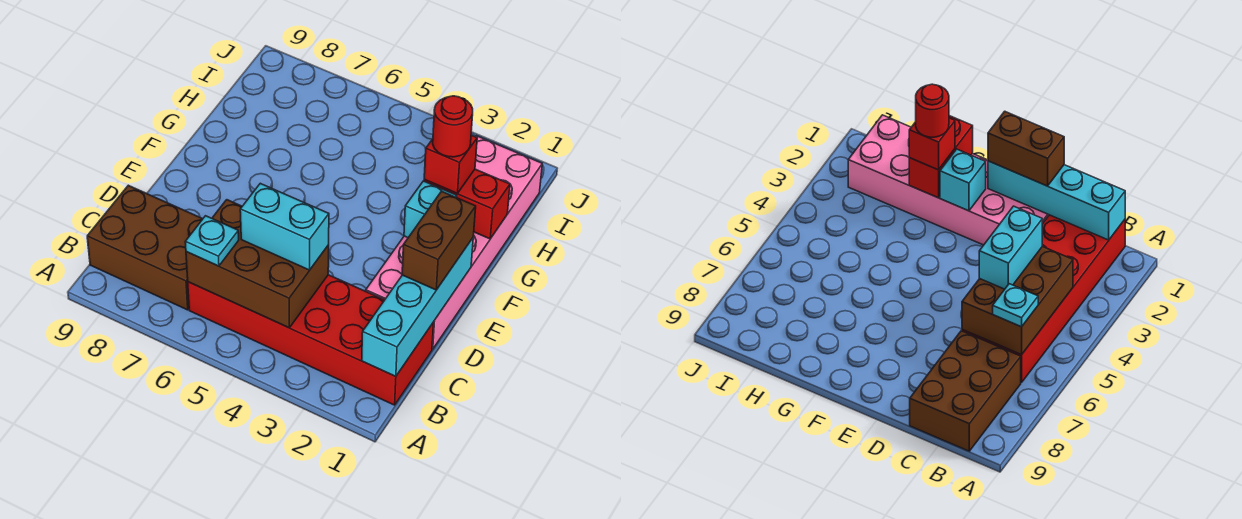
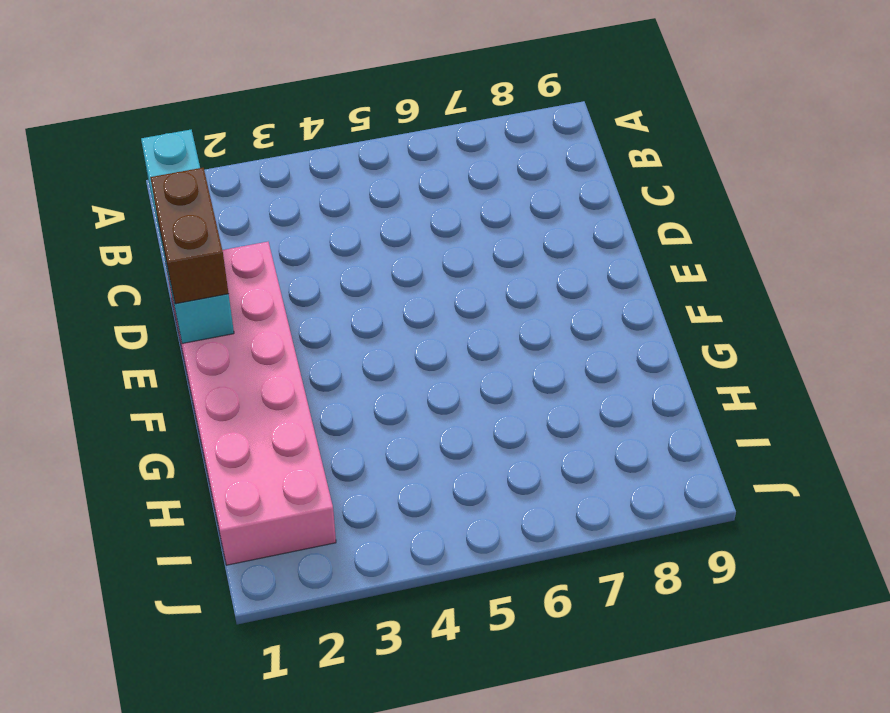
none -> red 2x6 brick [188,275,434,405]
none -> brown 2x3 brick [87,185,202,310]
none -> brown 2x3 brick [186,200,329,328]

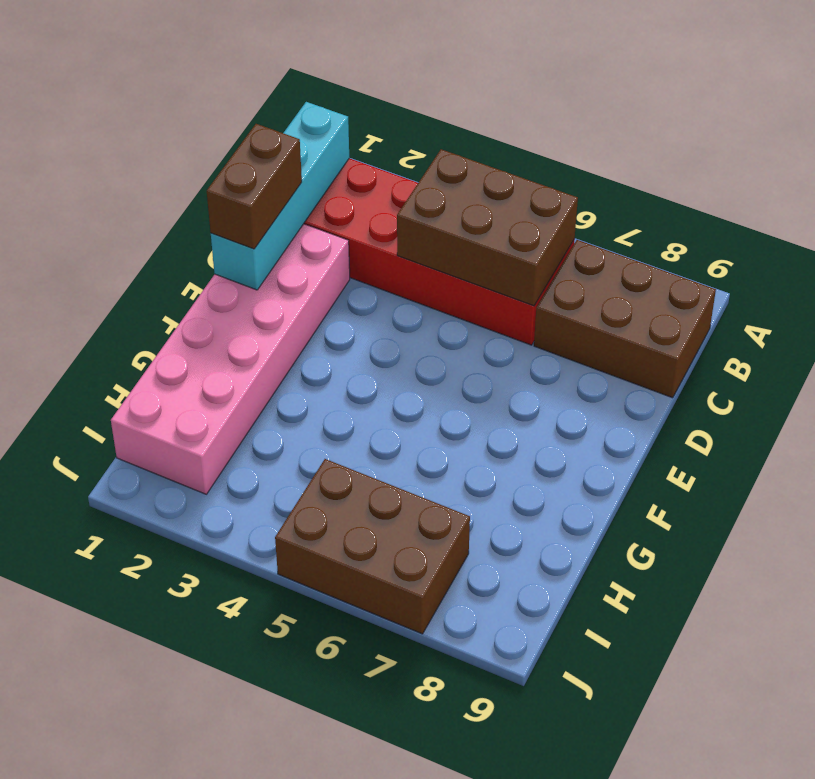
brown 2x3 brick [275,459,470,634] -> none
none -> cyan 1x1 brick [404,181,457,238]
none -> red 1x2 brick [424,169,510,239]
none -> cyan 1x1 plate [185,216,239,266]

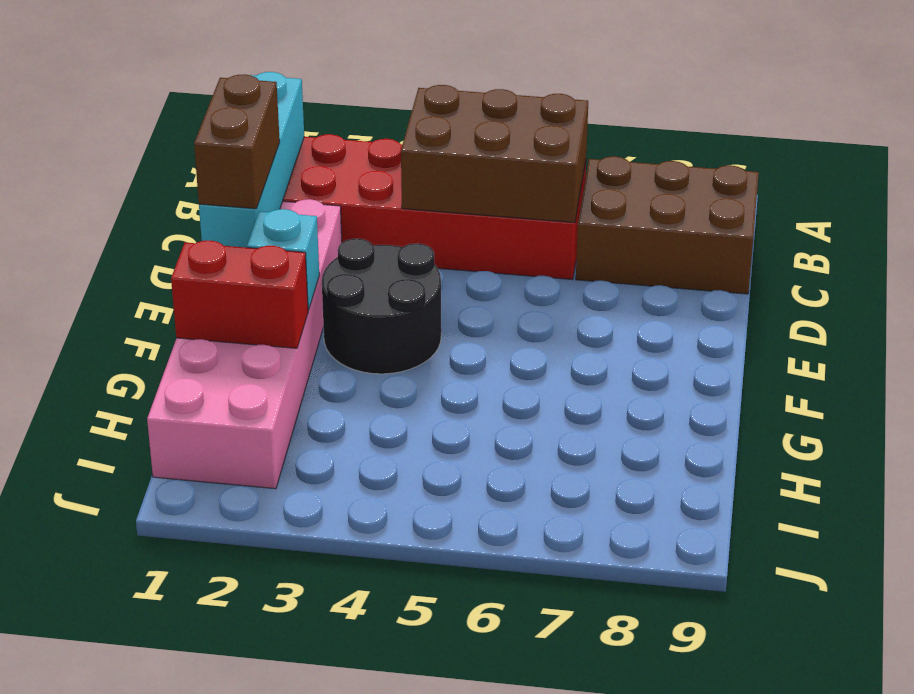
black 2x2 round brick [322,239,441,374] -> none
none -> cyan 1x1 plate [185,216,239,266]
none -> cyan 1x2 brick [240,183,329,270]
none -> red 1x1 brick [424,135,477,193]

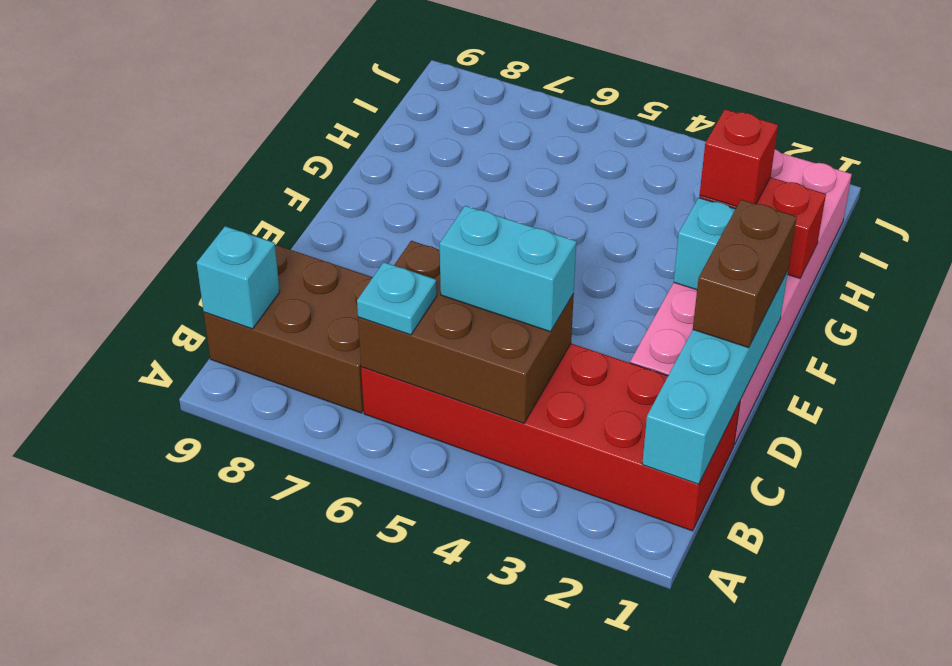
cyan 1x1 brick [197,226,280,329] -> none
none -> red 1x1 round brick [433,96,473,157]

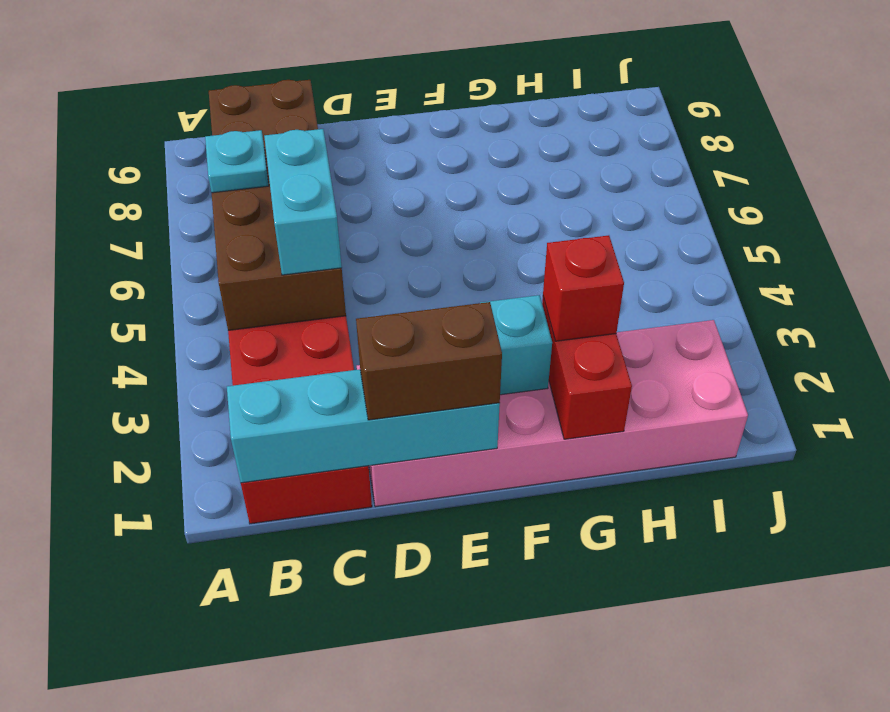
none -> red 1x1 round brick [433,96,473,157]

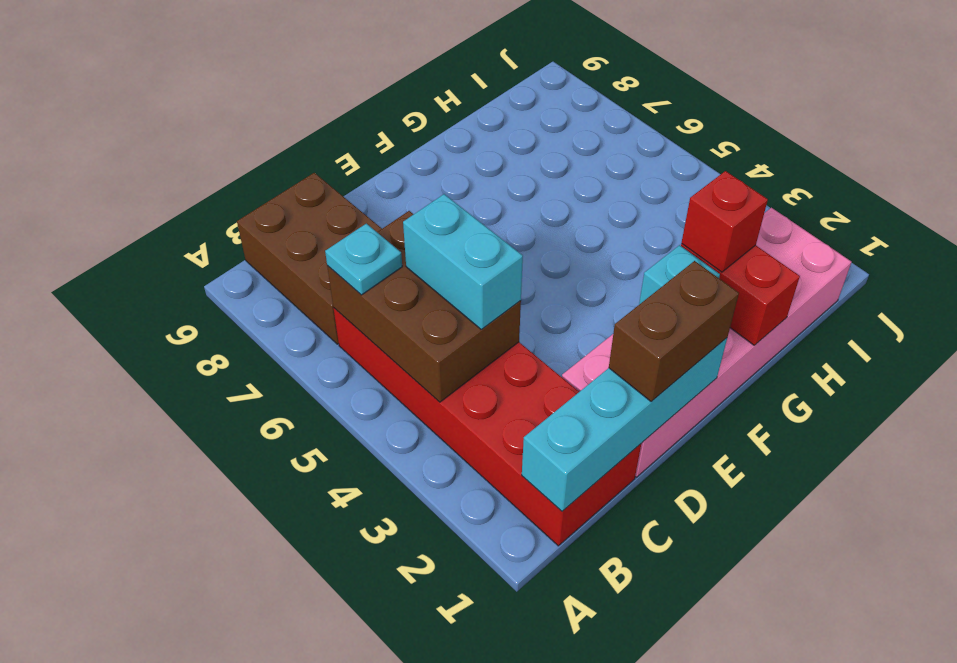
none -> red 1x1 round brick [433,96,473,157]

